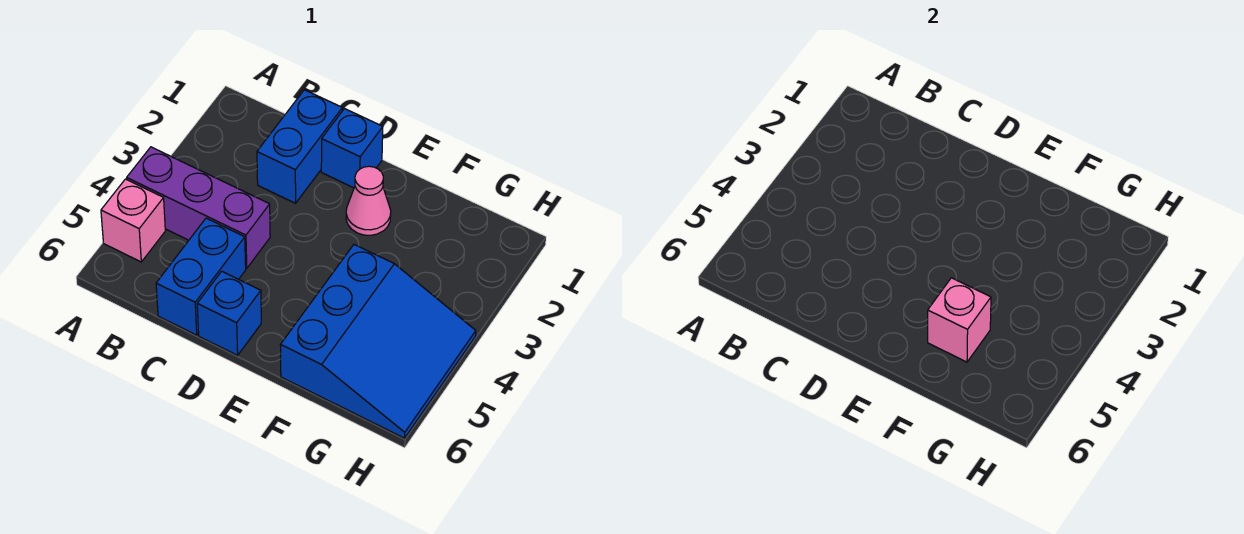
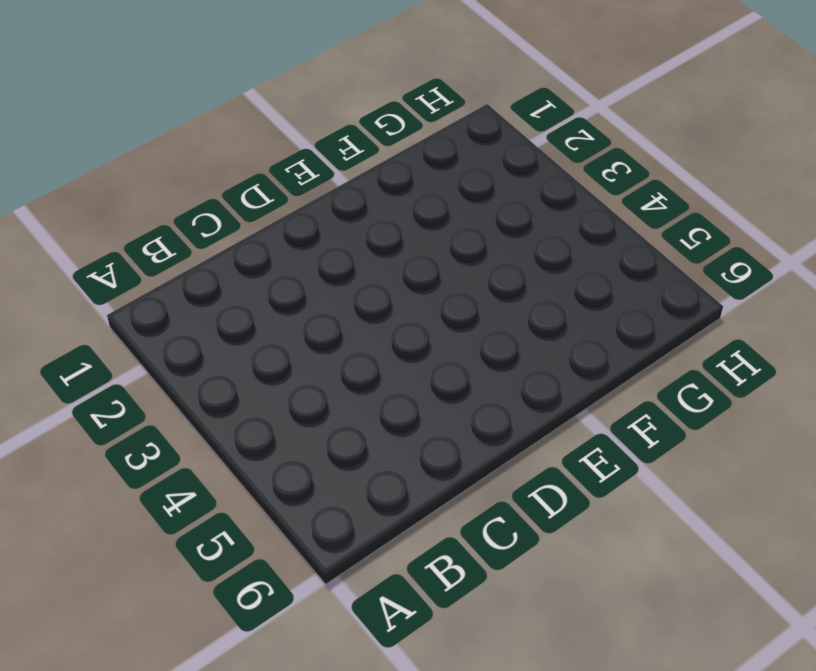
none -> purple 1x3 brick [127,147,270,268]
none -> pink 1x1 brick [101,179,165,262]

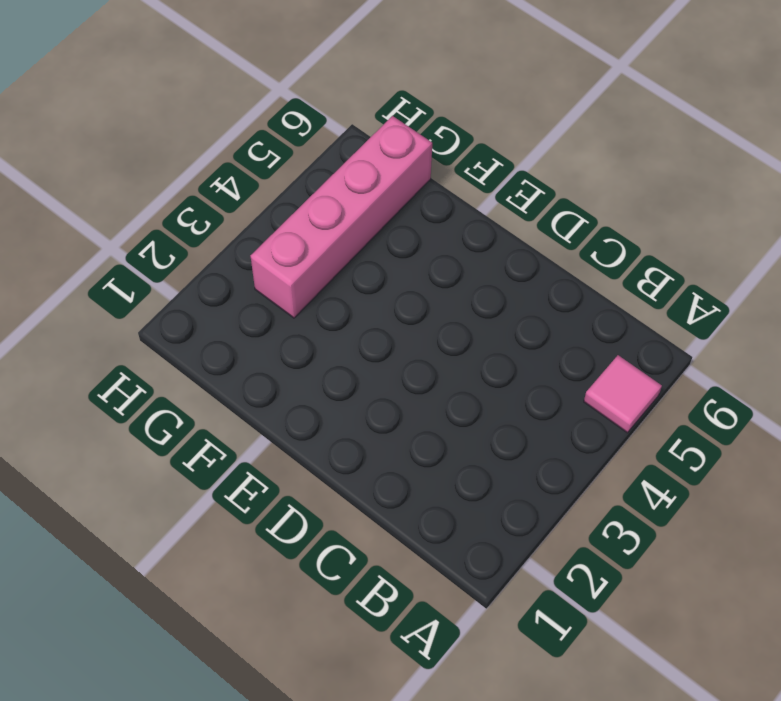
pink 1x1 tile [584,355,662,433] -> pink 1x1 brick [101,179,165,262]
pink 1x4 brick [250,116,432,318] -> blue 3x3 slope [280,245,476,438]
none -> purple 1x3 brick [127,147,270,268]
none -> blue 1x2 brick [257,90,342,203]

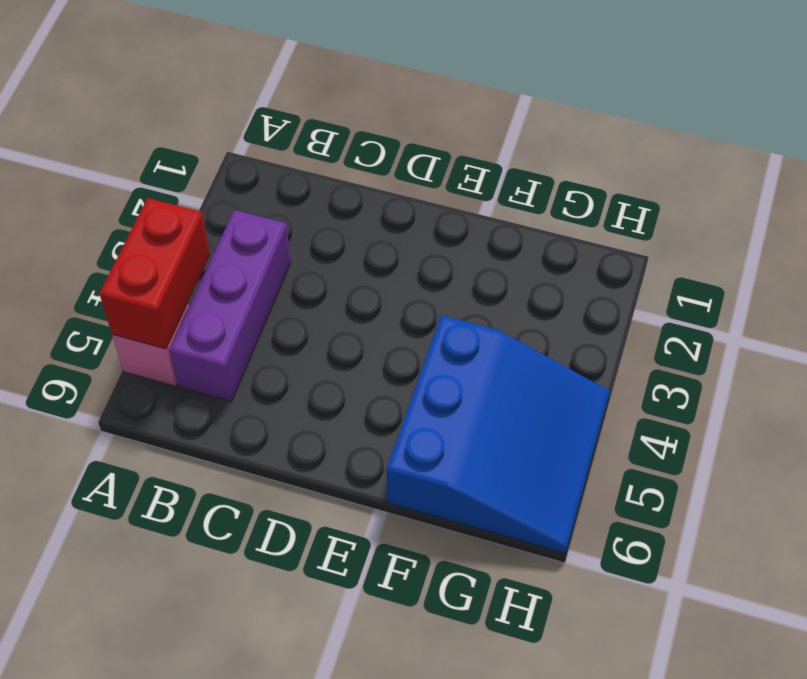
red 1x2 brick [99,198,210,349] -> none
purple 1x3 brick [169,210,291,401] -> purple 1x3 brick turned to [127,147,270,268]
none -> blue 1x2 brick [257,90,342,203]
none -> blue 1x2 brick [156,218,246,335]

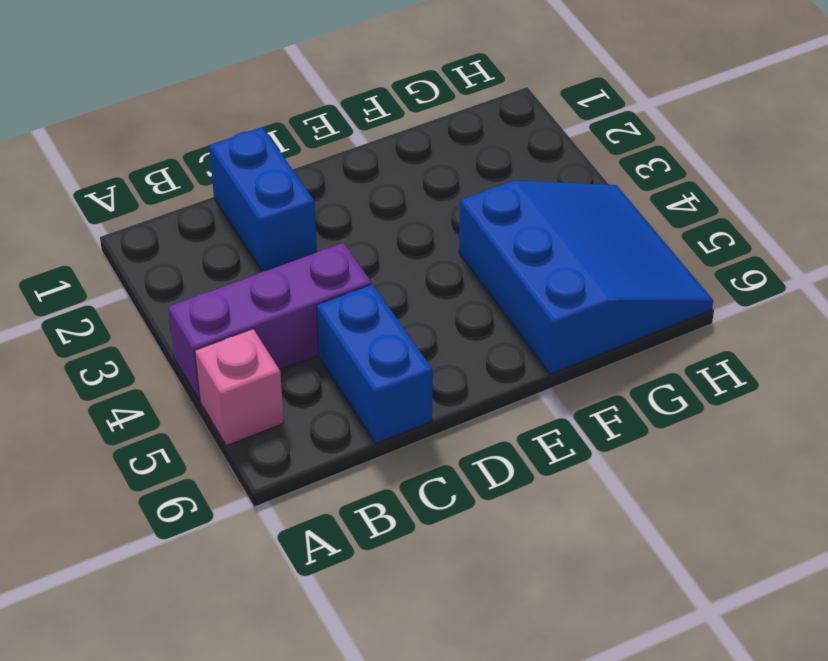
none -> blue 1x1 brick [321,109,383,188]
none -> blue 1x1 brick [197,271,261,355]

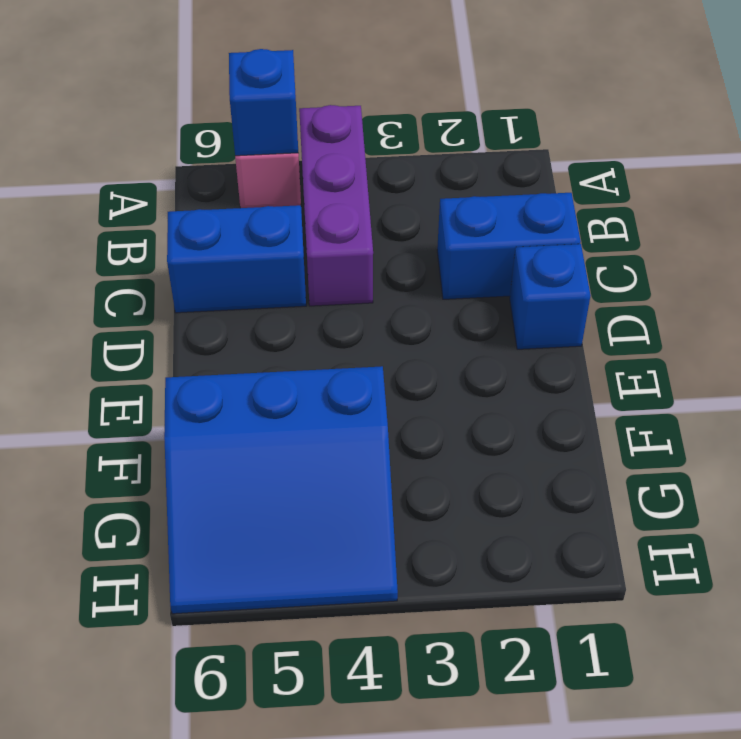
blue 1x1 brick [229,49,298,156] -> blue 1x1 brick moved to [197,271,261,355]
none -> pink 1x1 cone [346,166,391,235]
none -> pink 1x1 brick [928,278,991,362]

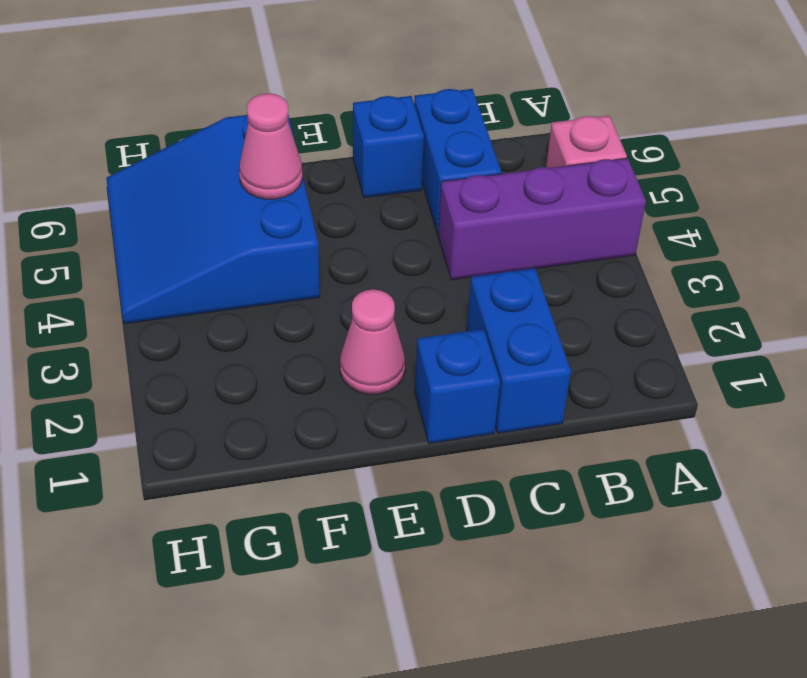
pink 1x1 cone [239,93,302,199] -> pink 1x1 brick [928,278,991,362]

